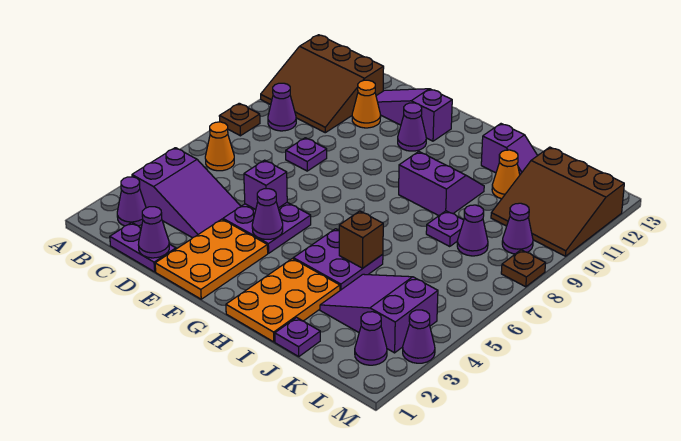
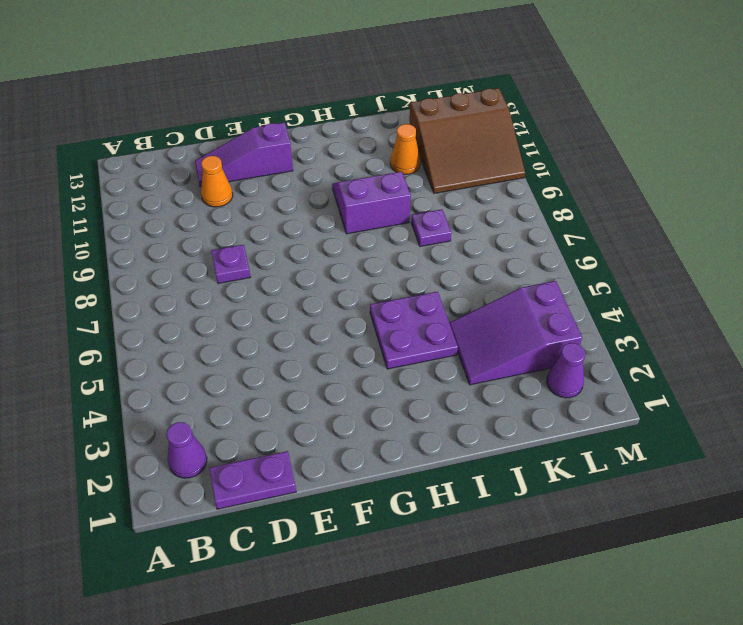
none -> brown 1x1 plate [219,103,260,136]
none -> brown 3x3 slope [261,35,384,133]
none -> purple 2x3 slope [132,148,241,238]
none -> orange 1x1 cone [205,122,234,171]

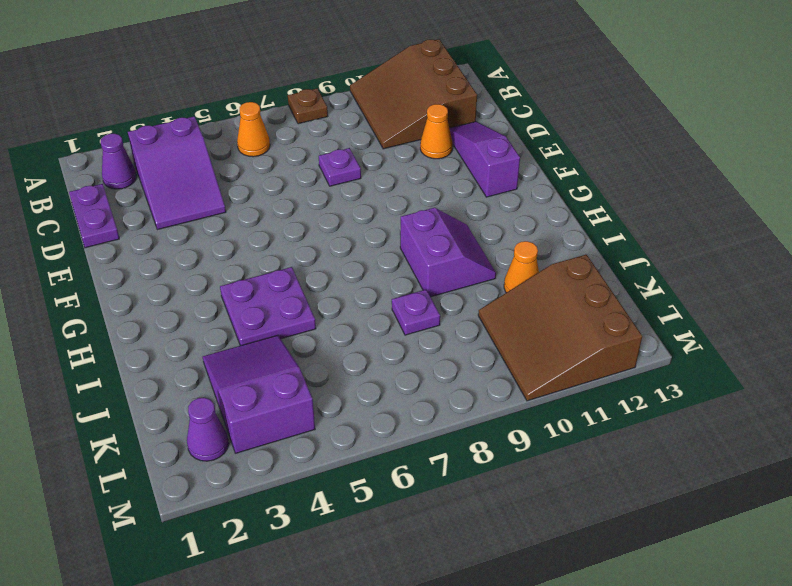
none -> purple 1x1 cone [268,83,296,131]
none -> orange 2x3 plate [155,219,268,299]
none -> purple 2x2 plate [223,203,311,253]
none -> purple 1x1 cone [398,103,426,151]

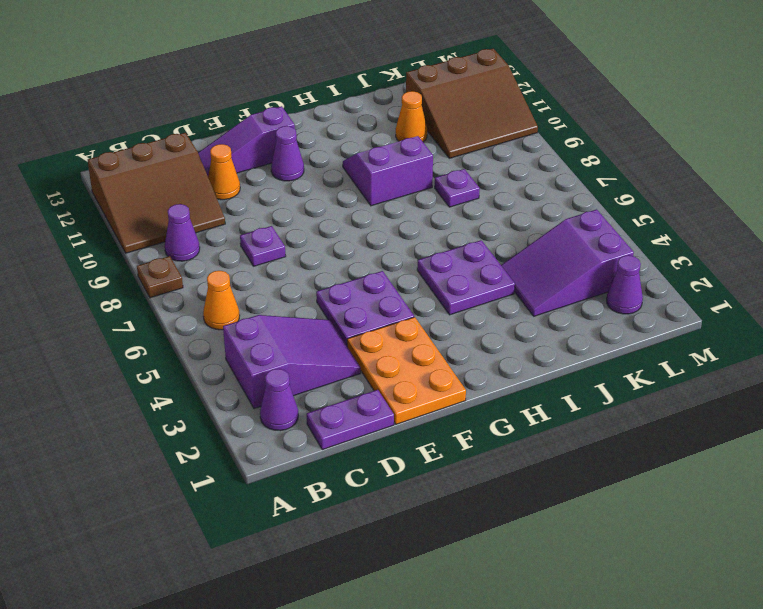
none -> orange 2x3 plate [226,259,340,342]
none -> purple 1x2 slope [481,124,538,174]
none -> purple 1x1 plate [275,318,320,356]
none -> purple 1x1 cone [457,205,488,256]

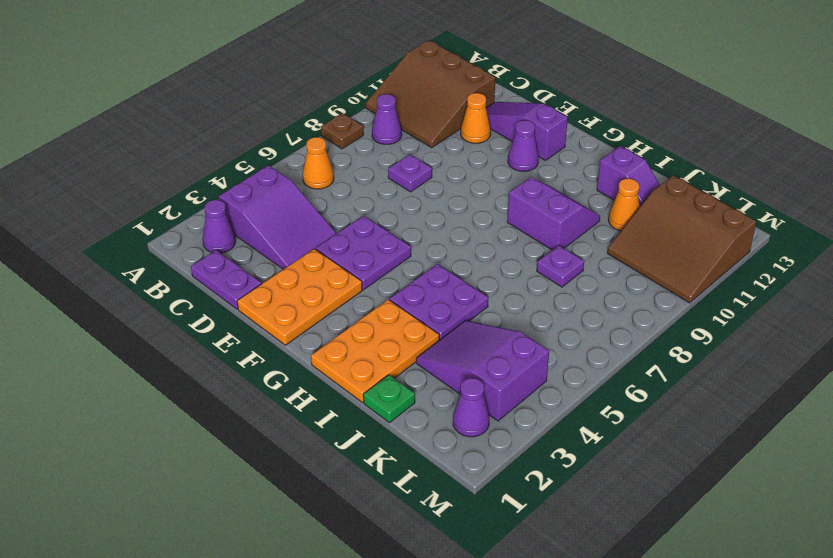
green 1x1 plate [363,375,415,423] -> purple 1x1 plate [275,318,320,356]
none -> purple 1x1 cone [457,205,488,256]
none -> purple 1x1 cone [502,203,533,254]
none -> purple 1x1 cone [403,310,435,363]
none -> brown 1x1 plate [501,250,546,287]

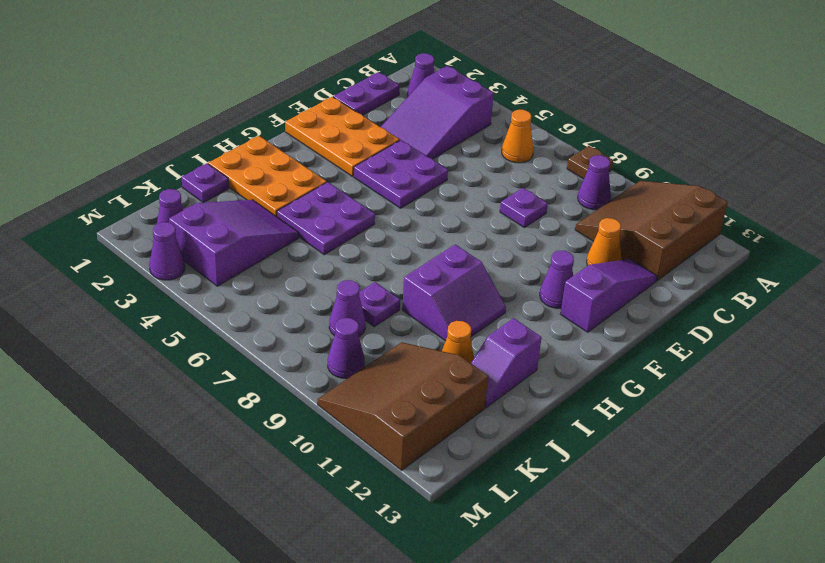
none -> brown 1x1 plate [501,250,546,287]
none -> purple 1x1 cone [139,207,169,258]
none -> purple 1x1 brick [244,160,287,210]
none -> purple 1x1 cone [252,189,283,239]

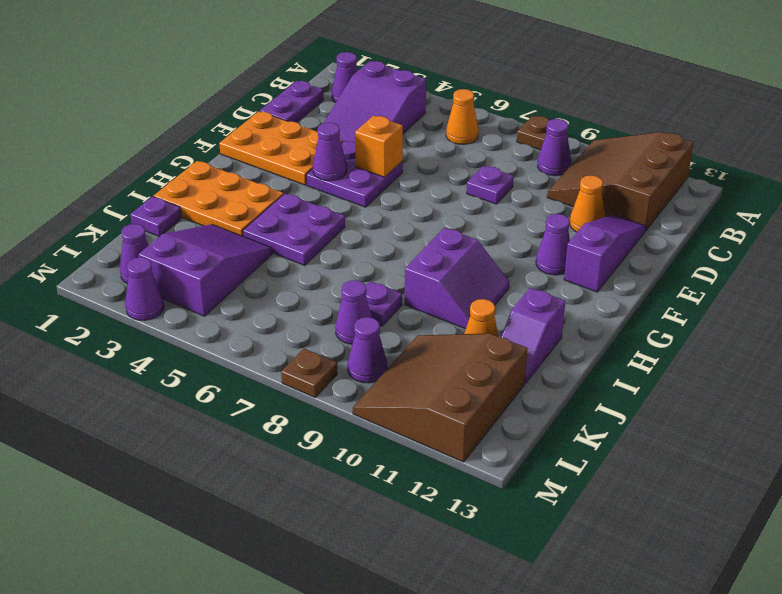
orange 1x1 brick [355,116,403,177] -> purple 1x1 brick [244,160,287,210]
none -> purple 1x1 cone [139,207,169,258]
none -> brown 1x1 brick [339,211,383,268]

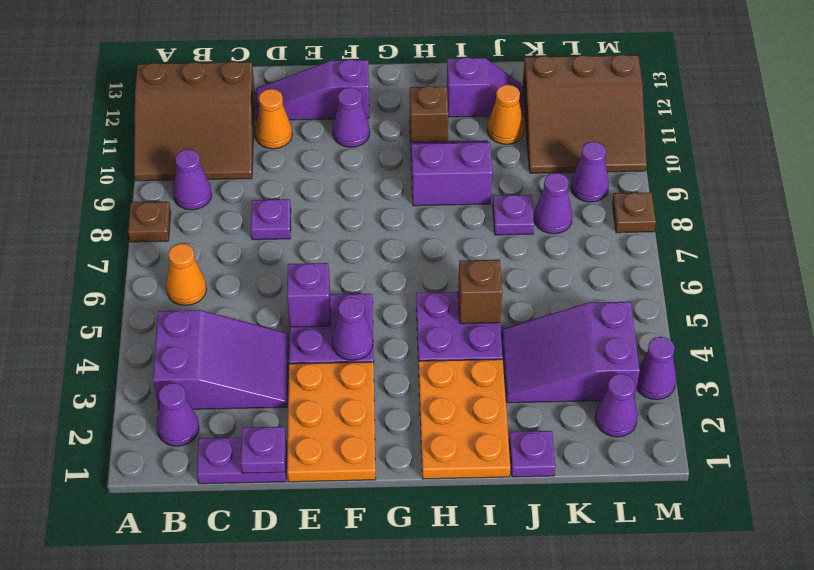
purple 1x1 plate [241,427,286,473] -> purple 1x1 cone [139,207,169,258]
brown 1x1 brick [410,86,448,142] -> none

